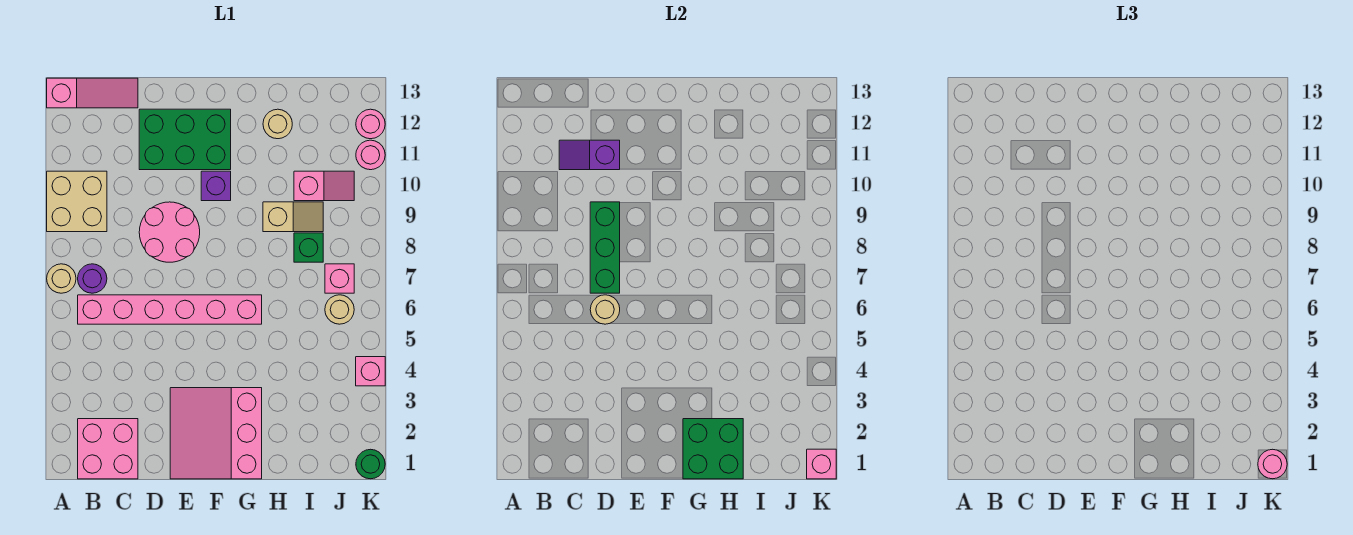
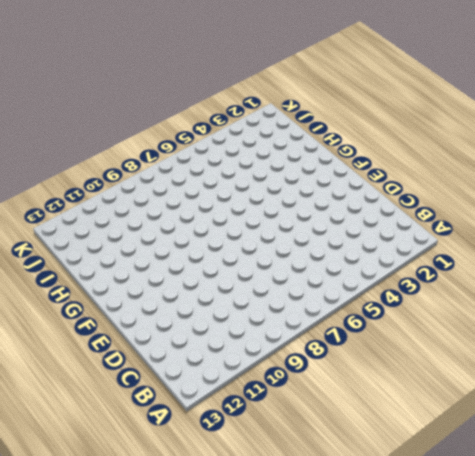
none -> tan 1x1 round brick [47,264,76,293]
none -> tan 2x2 brick [47,171,107,232]
none -> pink 1x3 slope [47,78,138,108]

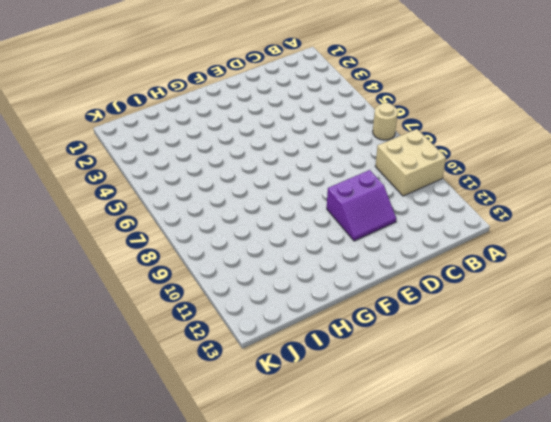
purple 2x2 slope [327,170,396,241] -> green 2x3 brick [139,109,231,170]
none -> pink 1x3 slope [47,78,138,108]
none -> pink 2x2 brick [78,419,138,479]
none -> pink 1x6 brick [78,295,262,324]

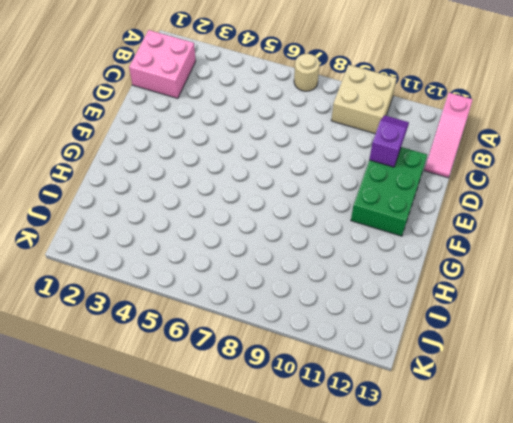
none -> pink 1x6 brick [78,295,262,324]
none -> purple 1x1 round brick [78,264,107,293]
none -> pink 2x2 round brick [139,202,200,262]

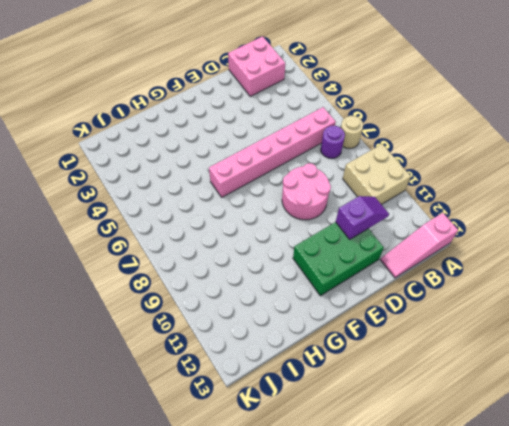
none -> pink 3x3 slope [170,388,262,479]
none -> purple 1x1 brick [201,171,231,201]
none -> tan 1x2 slope [263,202,323,232]

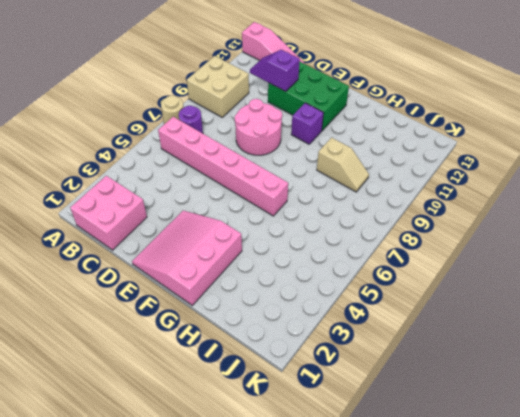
none -> tan 1x1 round brick [263,109,292,139]
none -> green 1x1 brick [294,233,323,262]
none -> pink 1x2 slope [294,171,354,201]

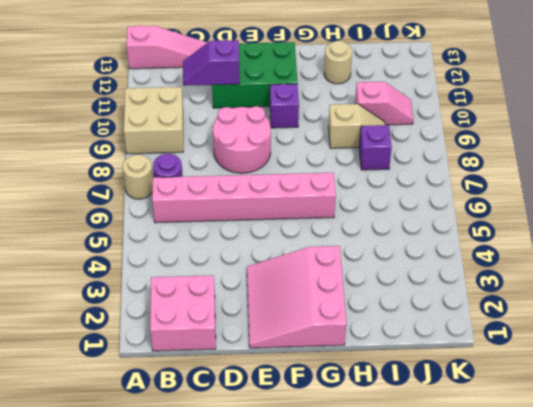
purple 1x1 brick [359,125,392,170] -> green 1x1 brick [294,233,323,262]
none -> tan 1x1 round brick [325,295,354,324]
none -> pink 1x1 brick [325,264,354,293]
none -> green 1x1 round brick [356,449,385,479]

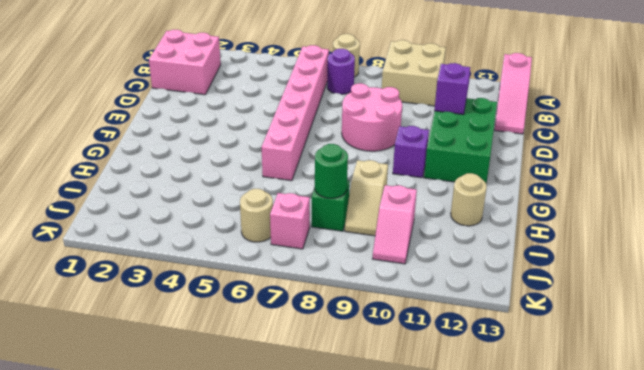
green 1x1 round brick [315,144,348,198] -> green 1x1 round brick moved to [356,449,385,479]
none -> pink 3x3 slope [170,388,262,479]
none -> pink 1x1 brick [356,357,385,386]
none -> pink 1x1 round brick [356,140,385,170]

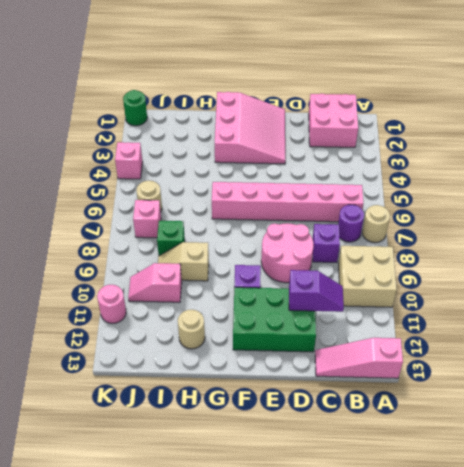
purple 1x1 brick [313,224,340,262] -> none
none -> pink 1x1 round brick [356,109,385,139]
none -> tan 1x1 round brick [590,295,620,324]
none -> green 1x3 brick [590,202,620,293]

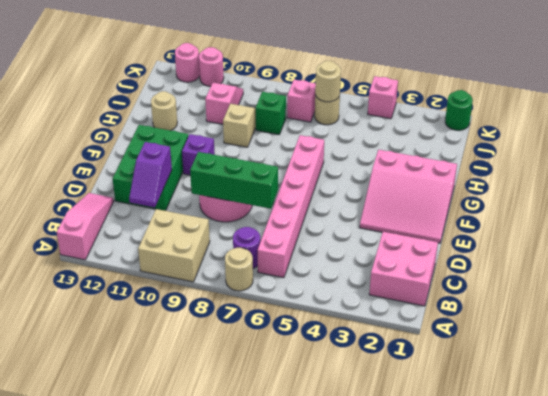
tan 1x1 round brick [315,61,341,102] -> tan 1x1 round brick moved to [590,295,620,324]
none -> green 2x2 brick [683,419,743,479]
none -> pink 1x1 brick [807,449,836,479]
none -> pink 1x1 round brick [1258,449,1287,479]

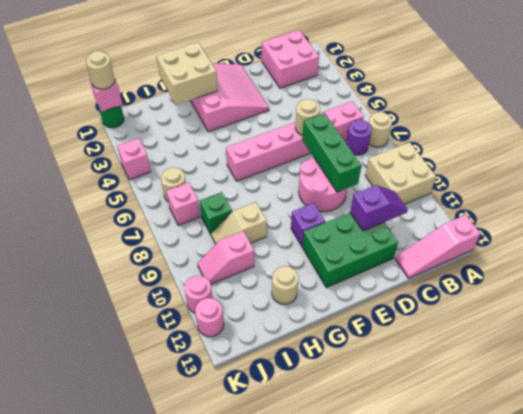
tan 2x2 brick [156,42,218,105] -> green 2x2 brick [683,419,743,479]
tan 1x1 round brick [86,51,115,89] -> pink 1x1 round brick [1258,449,1287,479]

